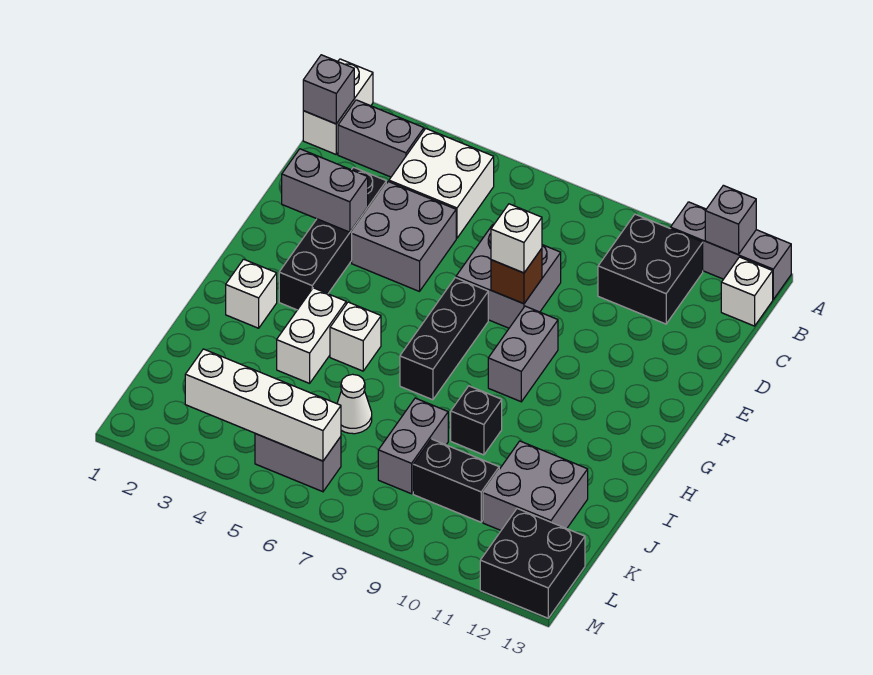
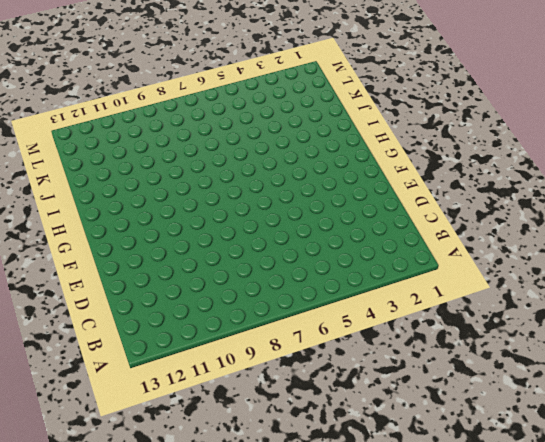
none -> white 1x2 brick [303,59,373,154]
none -> grey 1x3 brick [671,202,791,299]
none -> grey 1x2 brick [338,100,424,177]

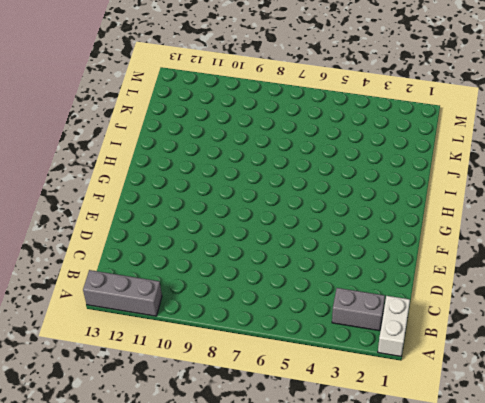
none -> white 2x2 brick [389,129,494,238]
none -> black 2x2 brick [598,214,703,324]
none -> white 1x1 brick [721,257,773,326]

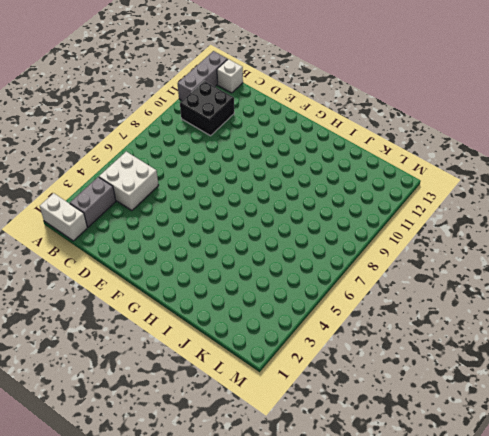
none -> black 1x4 brick [279,167,386,310]
none -> grey 2x2 brick [352,182,456,291]
none -> grey 2x2 brick [456,225,561,328]

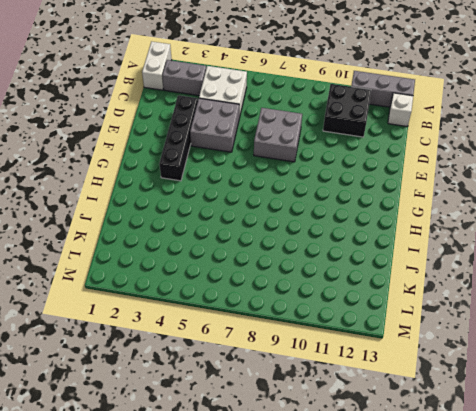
none -> black 1x3 brick [400,278,488,400]
none -> grey 1x2 brick [488,306,558,402]
none -> white 1x1 brick [226,259,277,328]

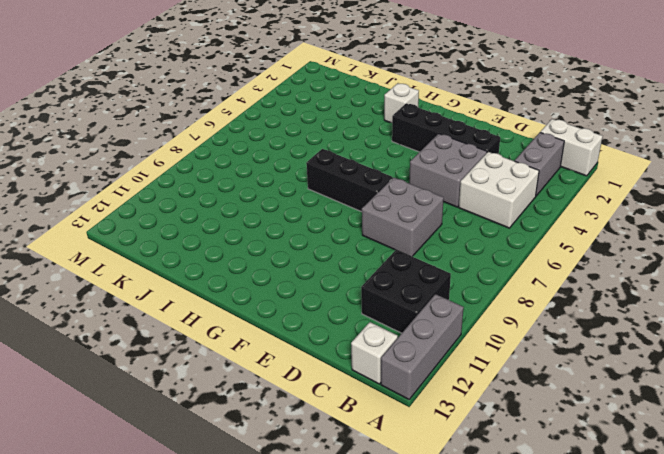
none -> grey 1x2 brick [488,306,558,402]
none -> white 1x2 brick [277,288,346,383]
none -> white 1x1 brick [330,302,381,371]

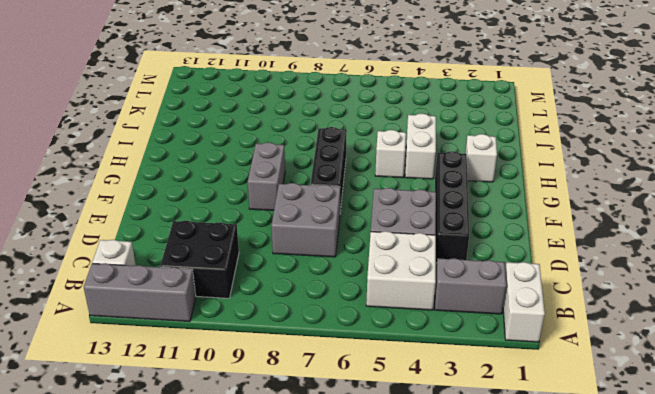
none -> black 1x1 brick [451,386,502,455]
none -> white 1x1 cone [337,374,372,434]
none -> grey 1x2 brick [378,398,448,494]

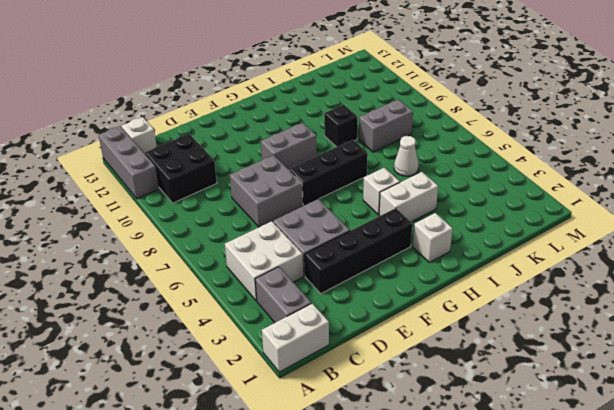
none -> grey 2x2 brick [483,441,588,530]
none -> black 1x2 brick [413,439,499,522]
none -> grey 1x2 brick [255,434,341,492]

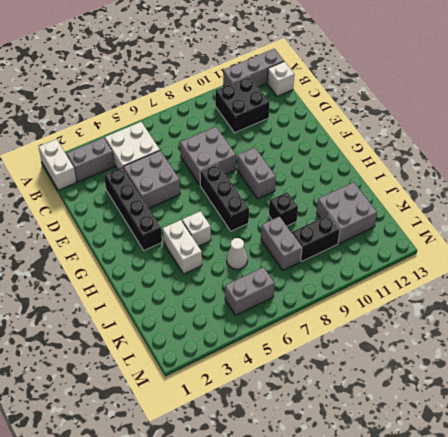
none -> white 1x1 brick [226,259,277,328]
none -> black 2x2 brick [480,509,585,618]
none -> grey 1x1 brick [705,185,756,255]

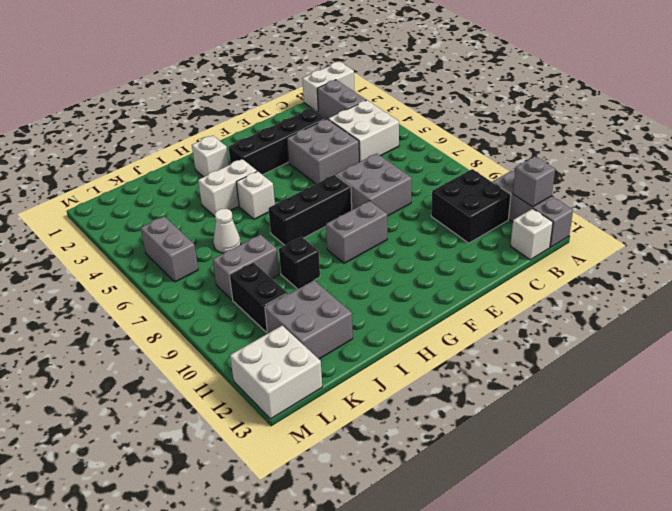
white 2x2 brick [230,326,322,419] -> black 2x2 brick [480,509,585,618]
none -> grey 1x1 brick [303,55,354,124]
none -> grey 1x2 brick [282,149,368,232]
none -> brown 1x1 brick [491,249,542,304]

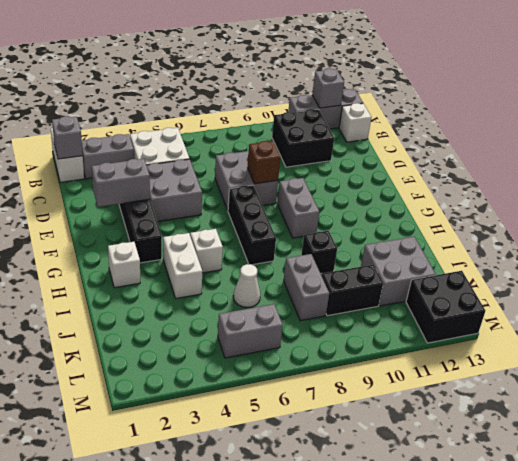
none -> white 1x4 brick [185,349,341,461]
none -> white 1x1 brick [491,204,542,273]

